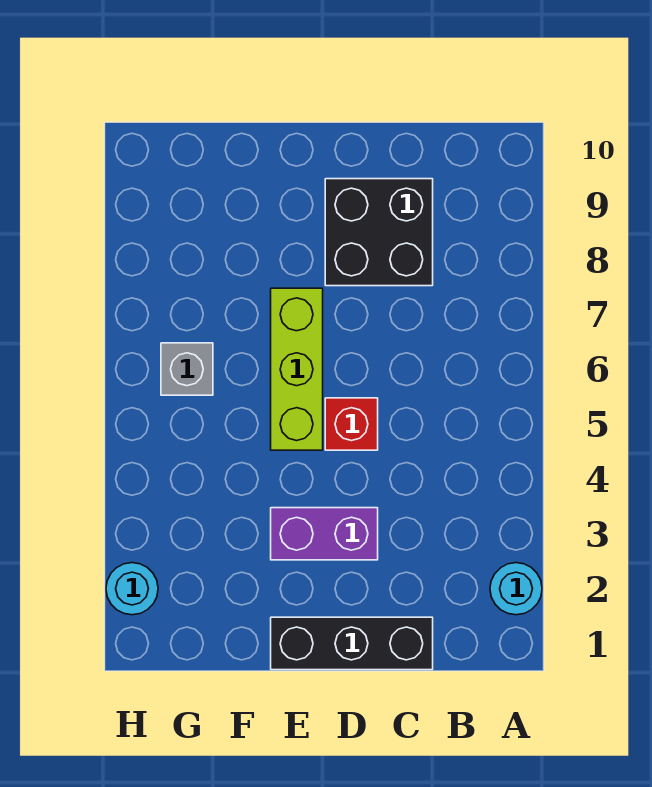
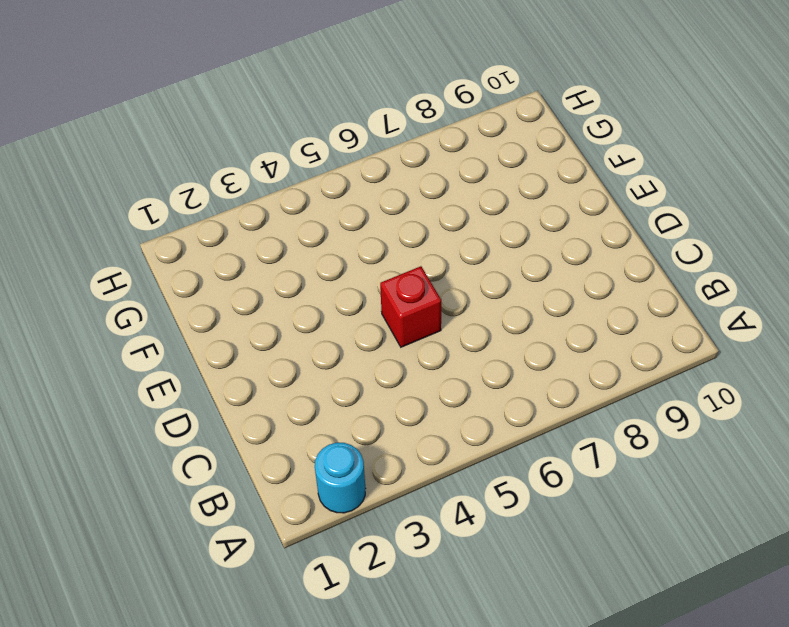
none -> black 1x3 brick [271,617,433,670]
none -> black 2x2 brick [325,179,433,286]

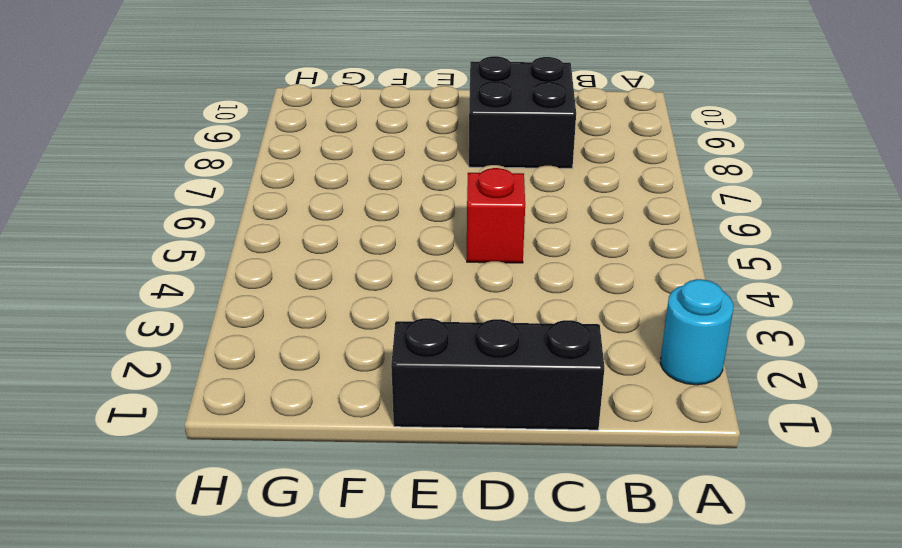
none -> purple 1x2 brick [271,508,378,560]
none -> lime 1x3 brick [271,288,323,450]

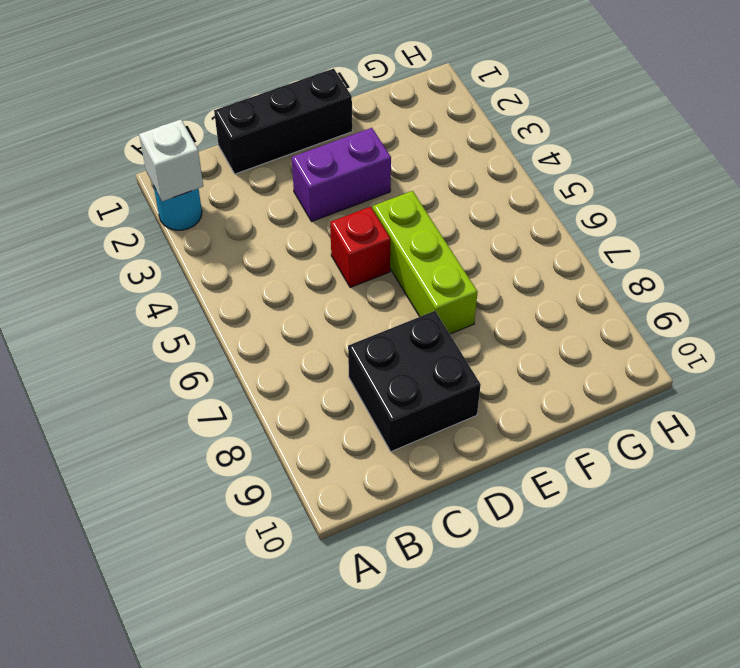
white 1x1 brick [139,119,203,201] -> none
none -> grey 1x1 brick [161,343,213,395]
none -> cyan 1x1 round brick [106,563,158,615]

